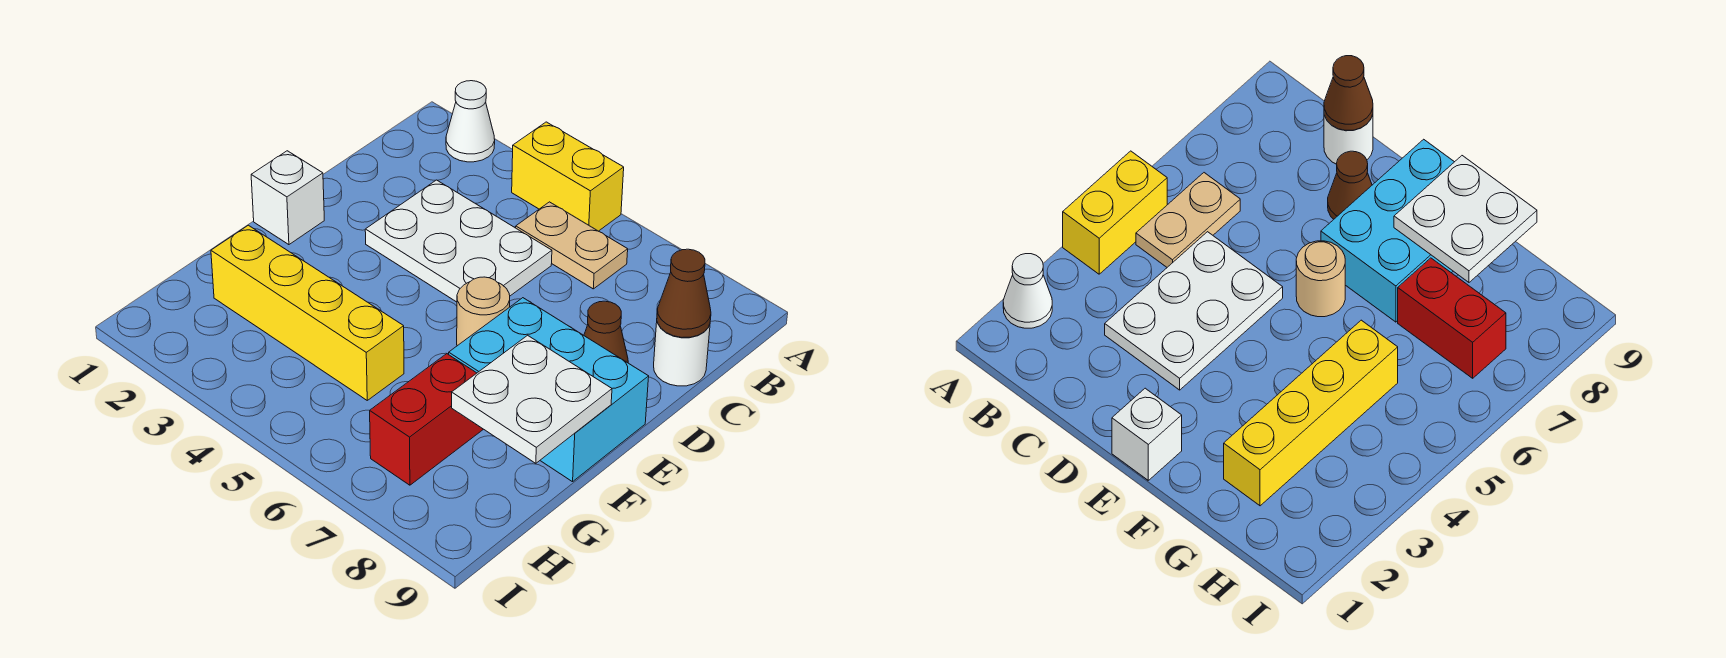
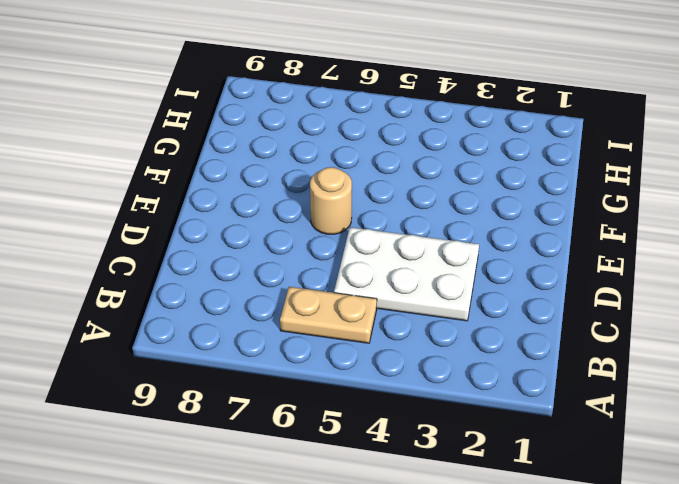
none -> white 1x1 cone [446,81,495,162]
none -> yellow 1x2 brick [512,122,624,231]
none -> white 1x1 round brick [654,322,710,386]

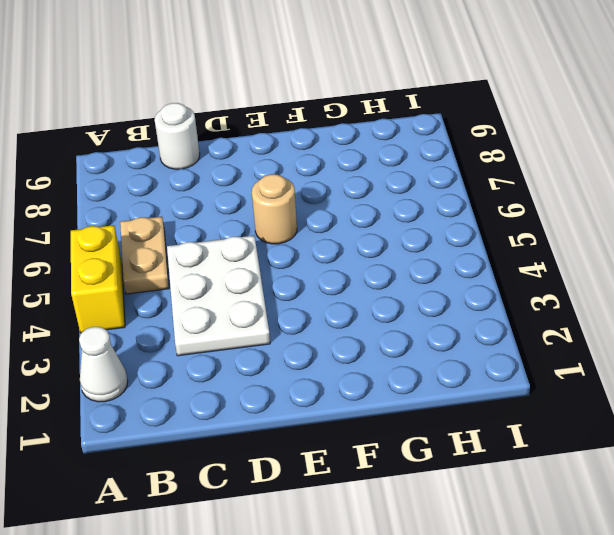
none -> brown 1x1 cone [584,301,628,363]
none -> white 1x1 brick [251,151,324,245]
none -> cyan 2x3 brick [449,298,649,482]

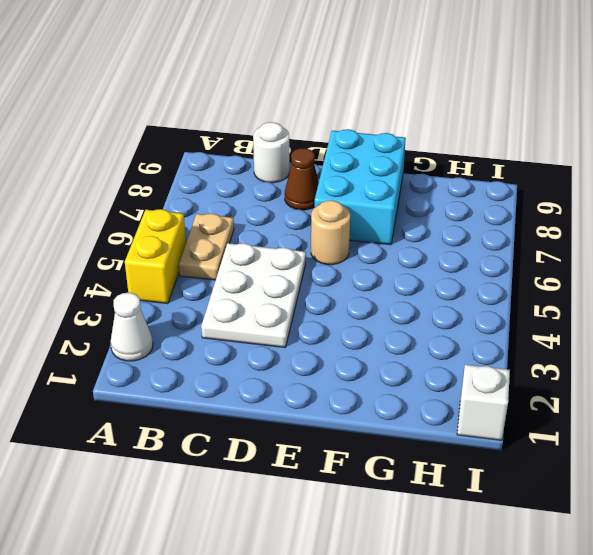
white 1x1 brick [457,365,510,440] -> white 1x1 brick moved to [251,151,324,245]
none -> yellow 1x4 brick [211,225,404,400]
none -> red 1x2 brick [370,354,483,485]
none -> brown 1x1 cone [657,249,711,337]

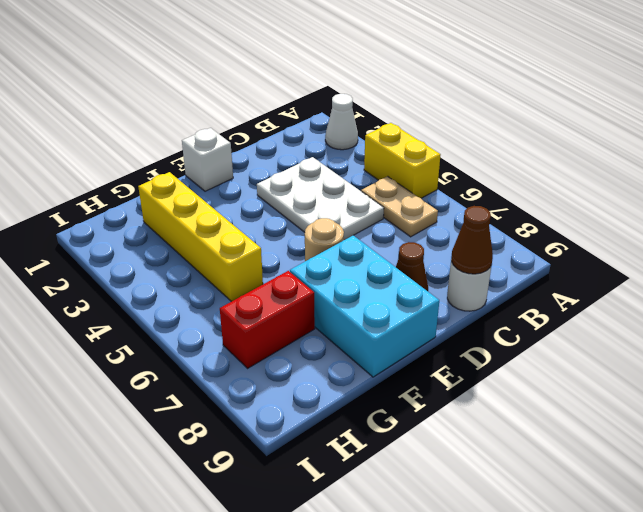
none -> white 2x2 plate [452,335,612,463]

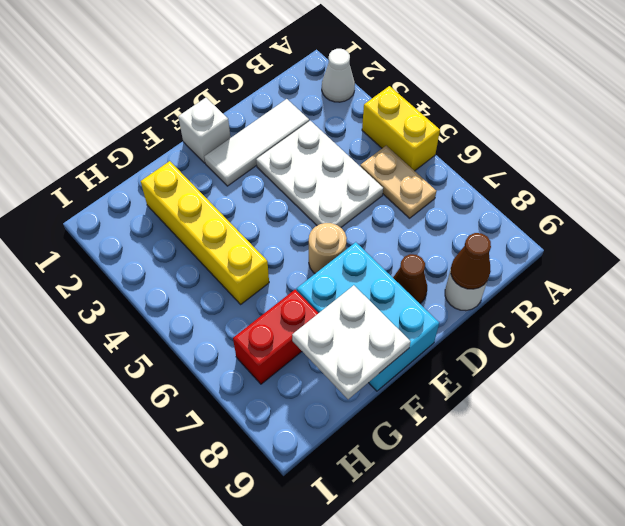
white 1x3 tile [204,99,309,186] -> none

